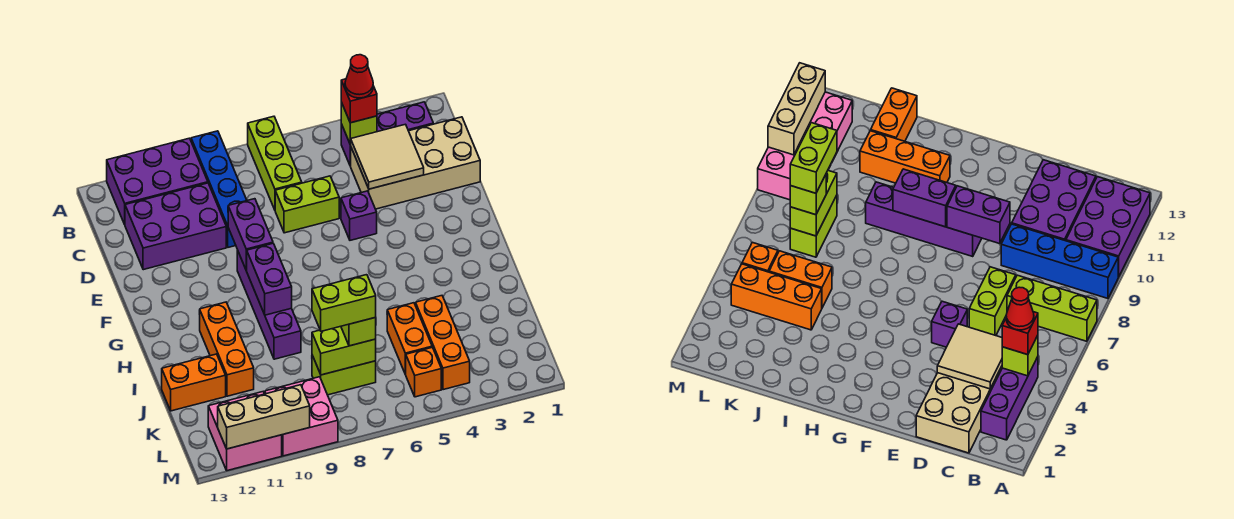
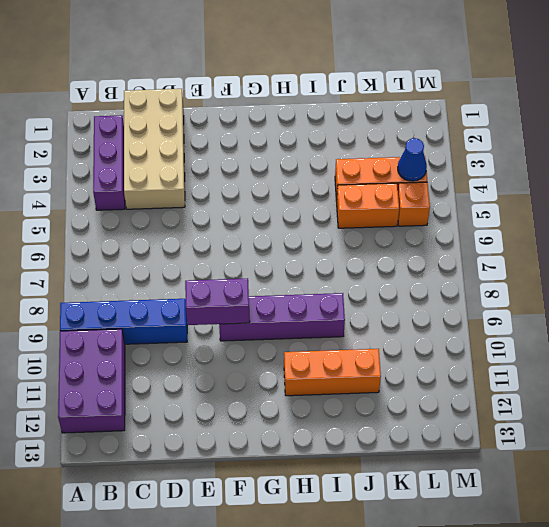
blue 1x1 cone [398,138,427,181] -> none
none -> lime 1x3 brick [248,116,302,210]
none -> purple 2x3 brick [125,183,226,270]
none -> lime 1x2 brick [275,176,339,233]

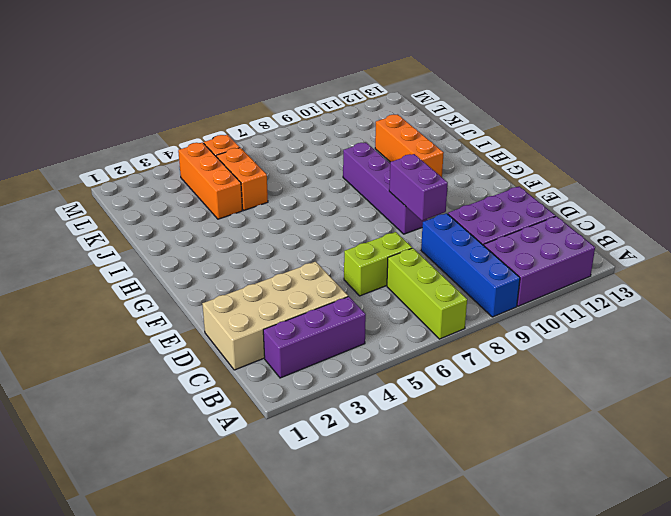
none -> purple 1x1 brick [341,191,377,240]
none -> orange 1x2 brick [162,354,226,411]
none -> lime 1x2 brick [312,355,376,395]

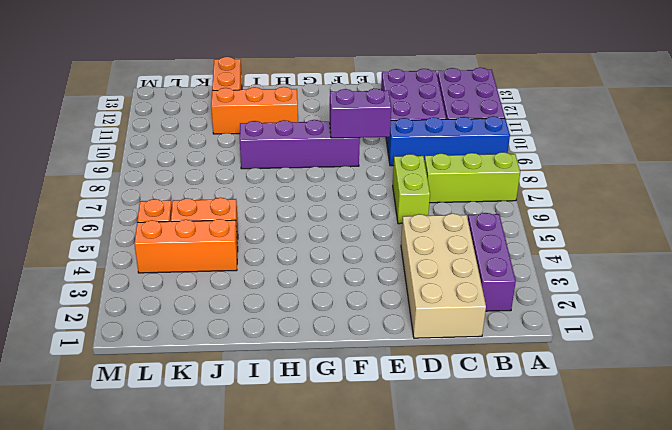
none -> purple 1x1 brick [341,191,377,240]
none -> lime 1x2 brick [312,355,376,395]
none -> pink 2x2 brick [265,377,338,456]

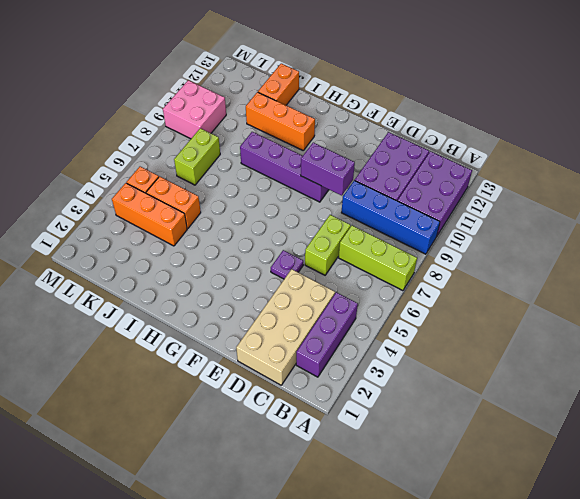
purple 1x1 plate [271,250,303,279] -> purple 1x1 brick [341,191,377,240]
none -> pink 2x2 brick [208,392,282,471]
none -> lime 1x1 brick [341,102,377,144]
none -> tan 2x2 tile [350,124,424,189]

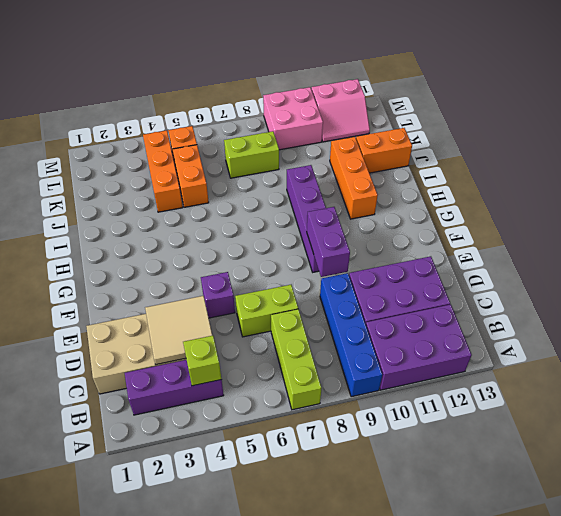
pink 2x2 slope [311,79,370,142] -> pink 2x2 brick [208,392,282,471]
none -> purple 1x2 brick [246,243,292,315]
none -> lime 1x2 brick [312,326,376,375]
none -> tan 1x3 brick [218,385,310,449]

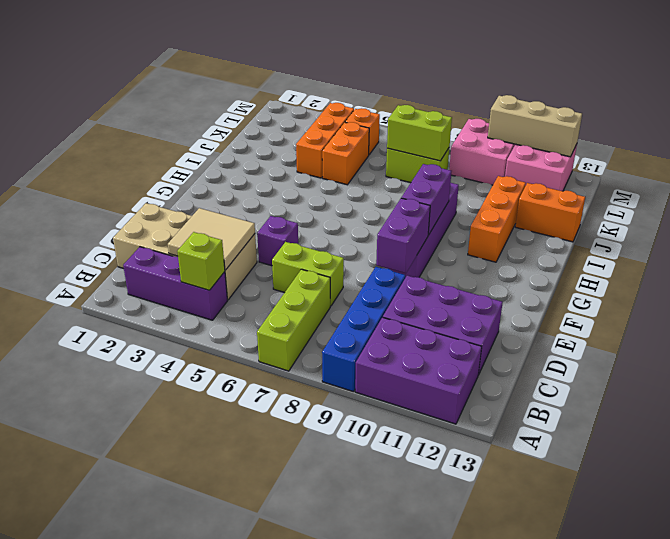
none -> red 1x1 brick [341,79,377,123]
none -> lime 1x1 brick [341,318,376,346]
none -> red 1x1 cone [345,55,373,98]

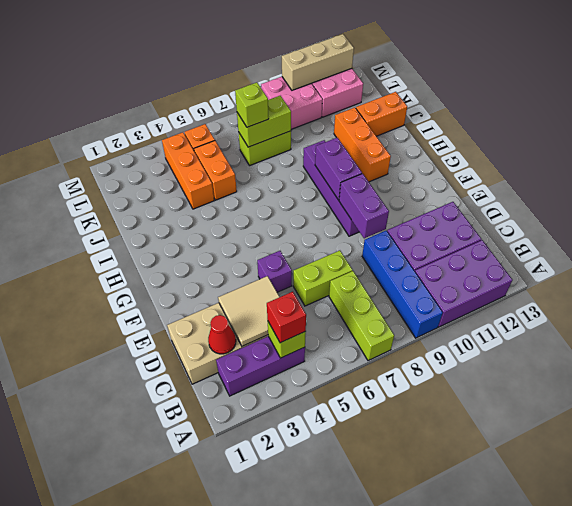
red 1x1 cone [208,315,236,354] -> red 1x1 cone moved to [345,55,373,98]
none -> lime 1x2 brick [312,275,376,331]

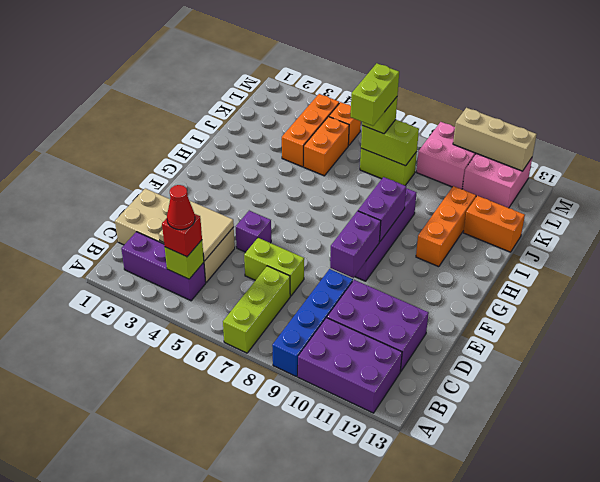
lime 1x2 brick [351,63,399,126] -> lime 1x2 brick turned to [312,275,376,331]

